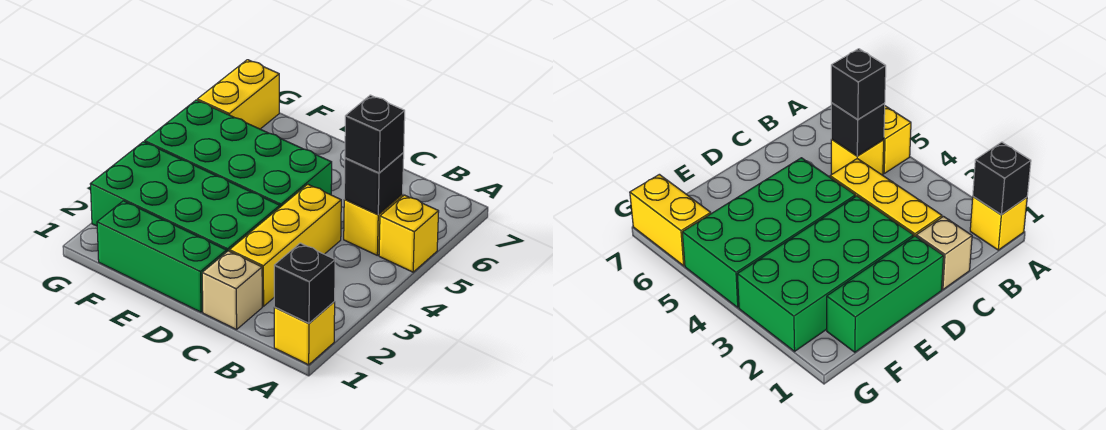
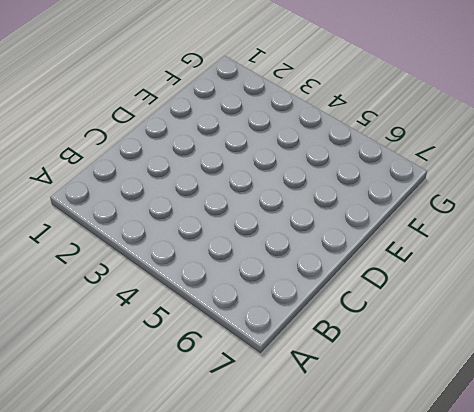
none -> yellow 1x1 brick [274,302,335,365]
none -> yellow 1x1 brick [379,195,439,272]
none -> yellow 1x1 brick [344,194,403,255]

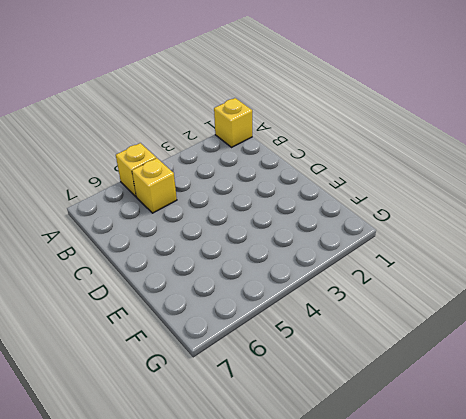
none -> tan 1x1 brick [202,251,262,330]
none -> yellow 1x3 brick [229,184,341,306]
none -> green 1x3 brick [97,201,226,312]

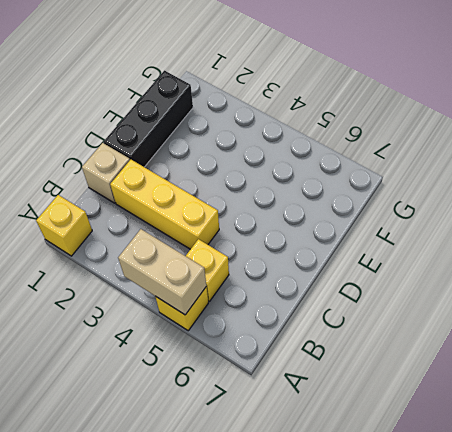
tan 1x2 brick [118,229,206,315] -> none
black 1x3 brick [104,71,193,167] -> green 1x3 brick [97,201,226,312]
none -> green 2x4 brick [90,142,280,252]
none -> green 2x4 brick [145,100,332,207]
none -> yellow 1x2 brick [197,60,279,129]

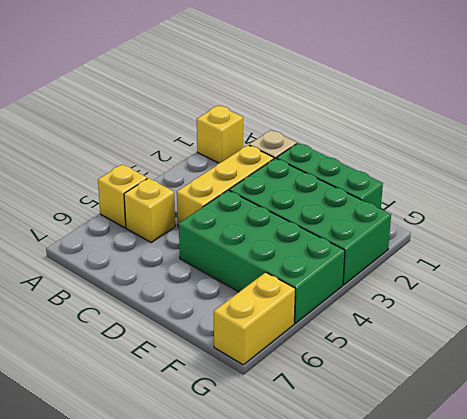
none -> black 1x1 brick [274,243,335,323]
none -> black 1x1 brick [344,153,404,215]
none -> black 1x1 brick [345,95,405,173]

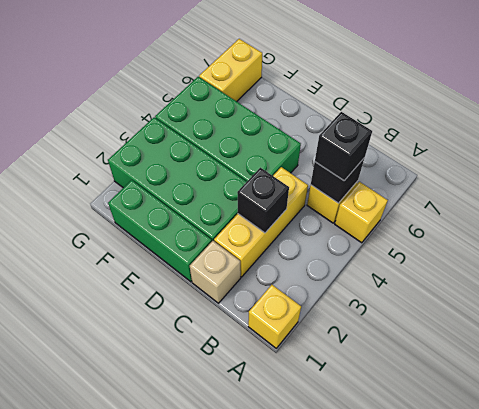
black 1x1 brick [237,168,289,233] -> black 1x1 brick moved to [274,243,335,323]

